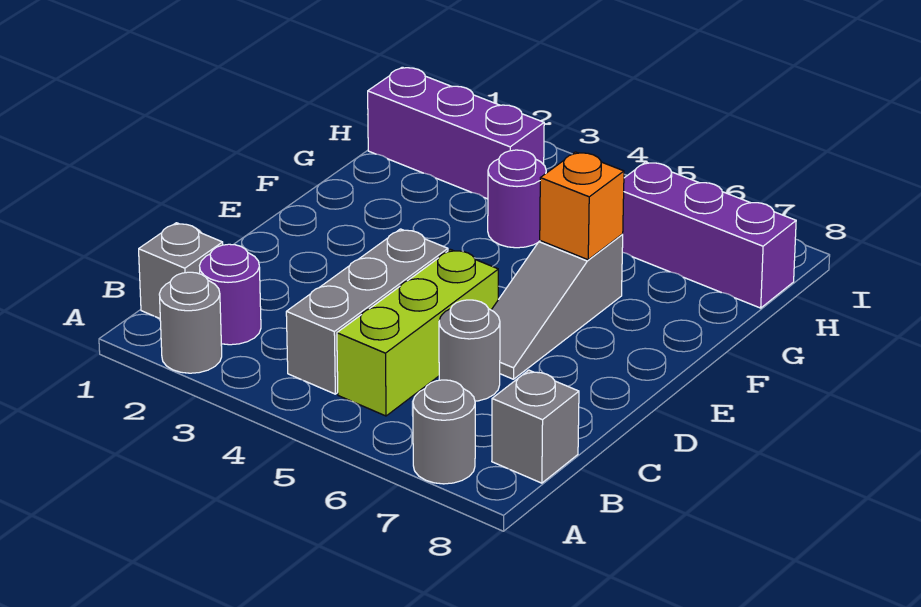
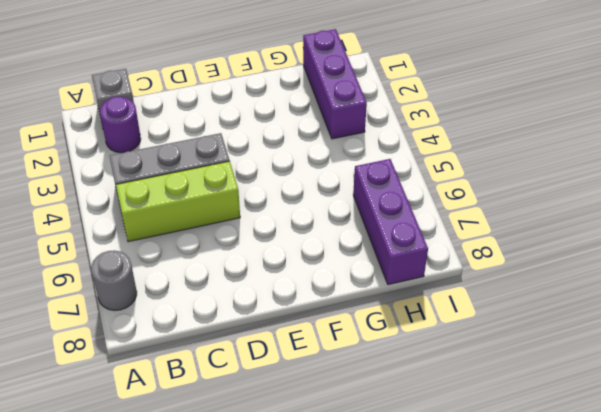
none -> grey 1x1 round brick [159,272,222,373]
none -> grey 1x1 brick [492,370,579,483]
none -> grey 1x1 round brick [439,300,500,401]

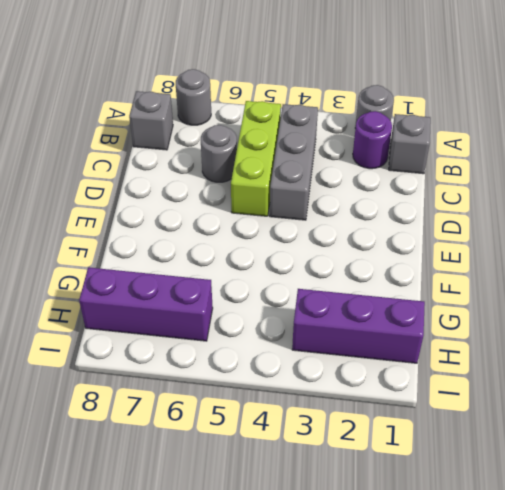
none -> grey 1x3 slope [492,235,623,379]
none -> purple 1x1 round brick [488,150,546,248]
none -> orange 1x1 brick [540,152,624,260]

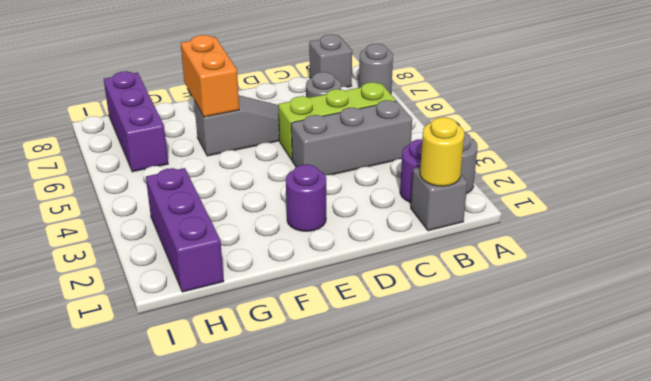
yellow 1x1 round brick [420,117,464,186] -> none
purple 1x1 round brick [286,164,326,231] -> purple 1x1 round brick moved to [488,150,546,248]
orange 1x2 brick [181,35,239,117] -> orange 1x1 brick [540,152,624,260]

